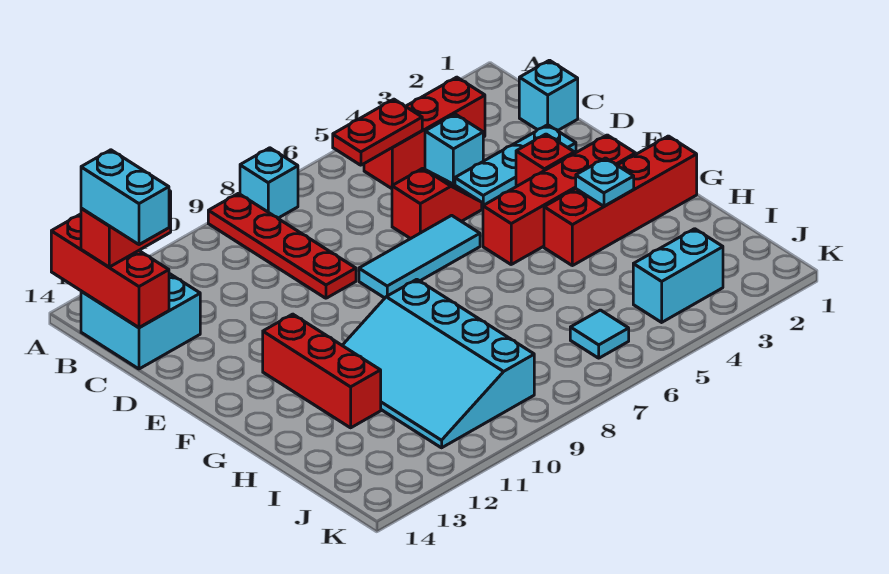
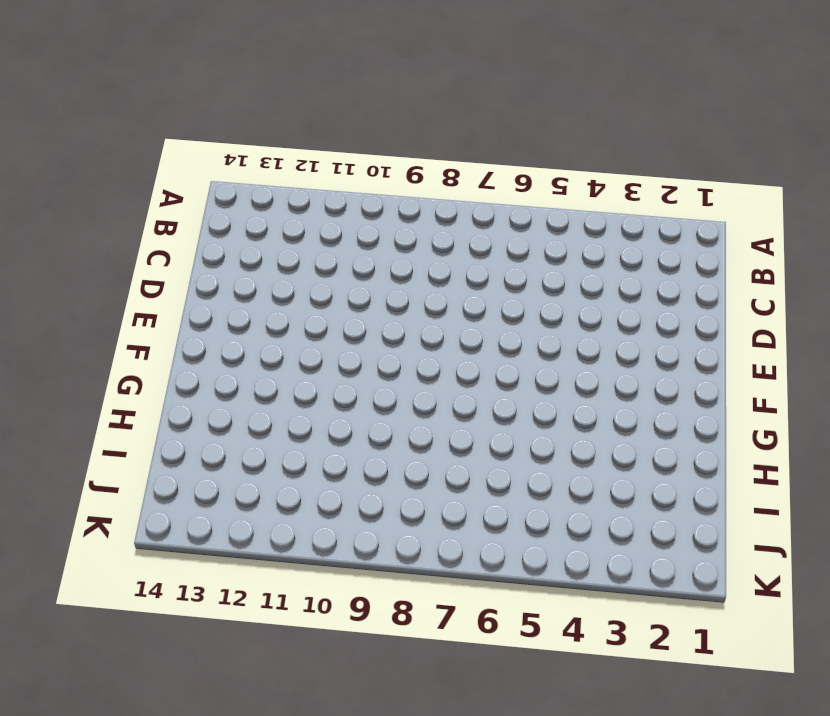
none -> cyan 1x1 brick [240,148,298,218]
none -> red 1x4 plate [208,193,356,298]
none -> red 1x3 brick [364,77,485,189]

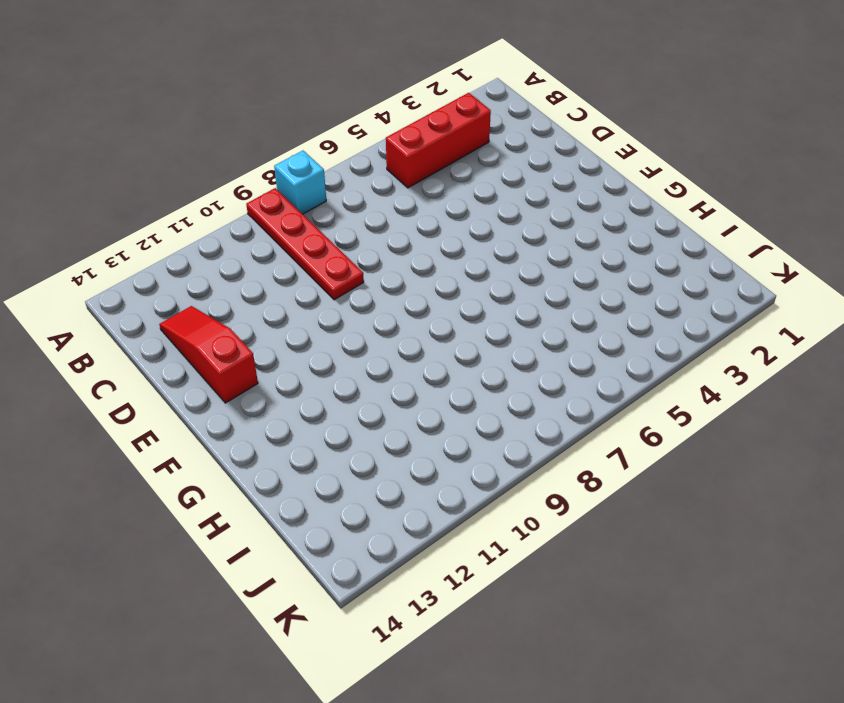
red 1x3 slope [159,306,258,403] -> cyan 2x2 brick [81,274,200,369]
none -> cyan 1x1 brick [519,60,578,131]
none -> cyan 1x1 brick [425,114,483,185]
none -> cyan 1x3 plate [455,125,576,209]

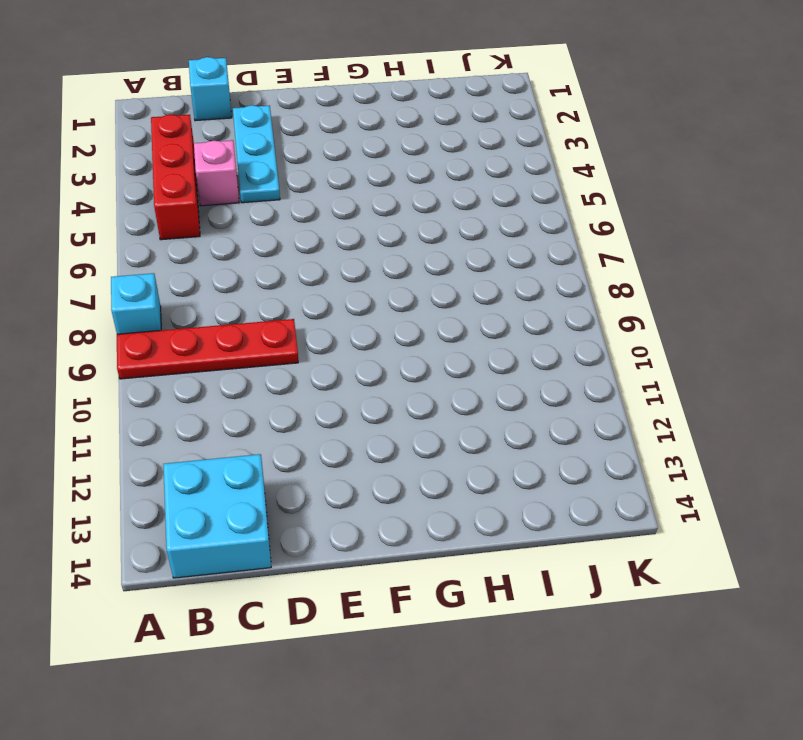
pink 1x1 brick [194,140,239,206] -> cyan 1x1 brick [425,114,483,185]
none -> red 1x2 slope [392,168,482,239]
none -> red 1x1 brick [516,134,574,187]
none -> cyan 1x3 tile [359,215,480,298]

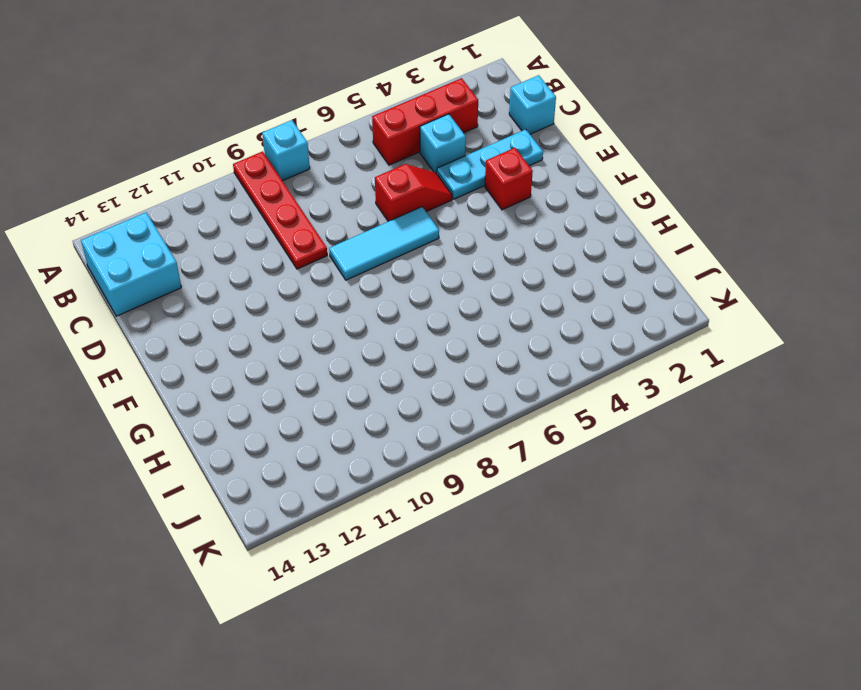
none -> red 1x4 brick [483,135,636,264]
none -> red 1x3 brick [263,314,381,428]
none -> red 1x4 brick [544,136,697,266]

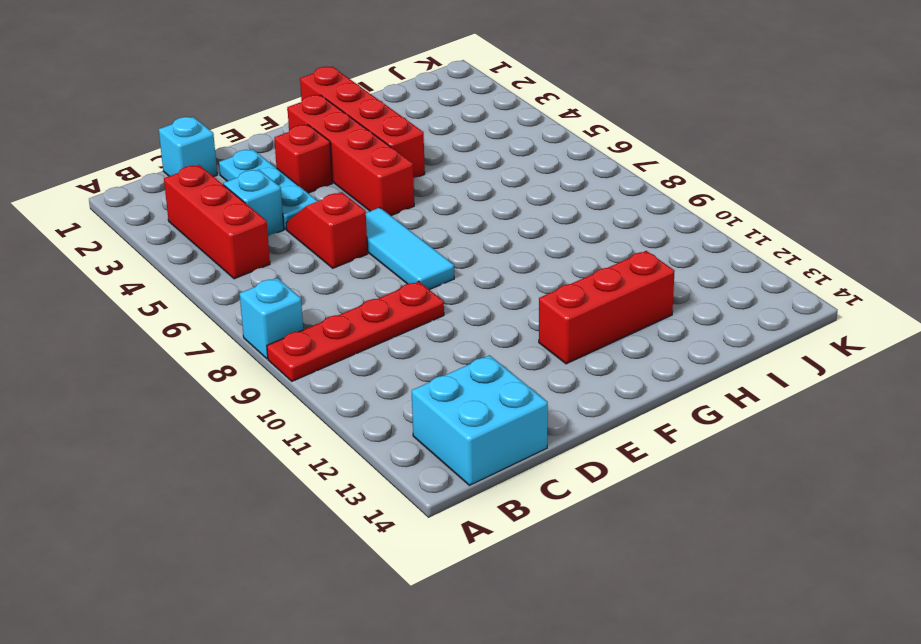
none -> cyan 3x4 slope [342,279,534,448]
none -> cyan 1x2 brick [633,229,723,322]
none -> cyan 1x1 tile [570,310,629,358]

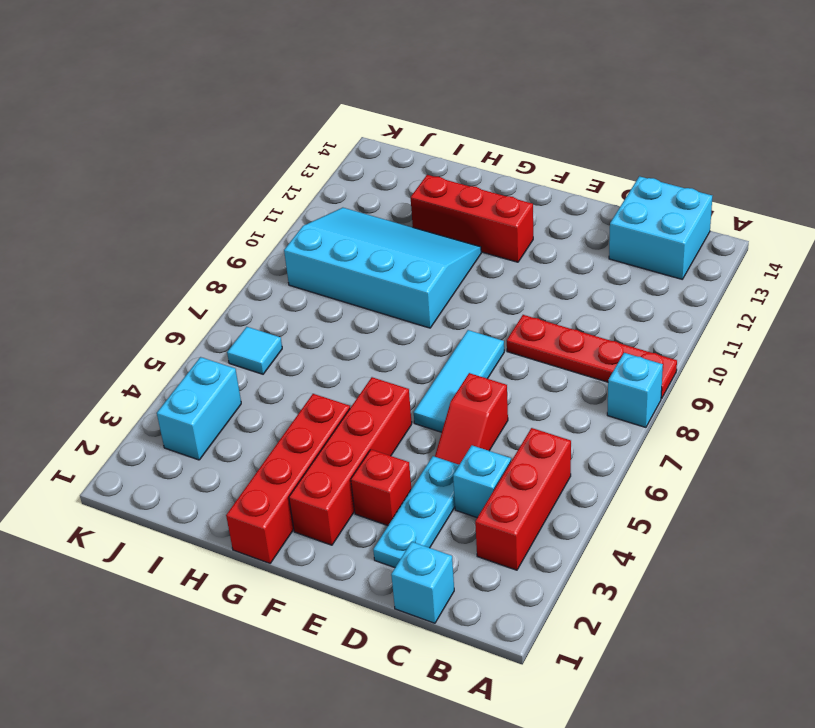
none -> red 1x3 brick [51,214,169,328]
none -> red 1x2 plate [333,99,422,165]
none -> cyan 1x1 plate [576,158,634,206]

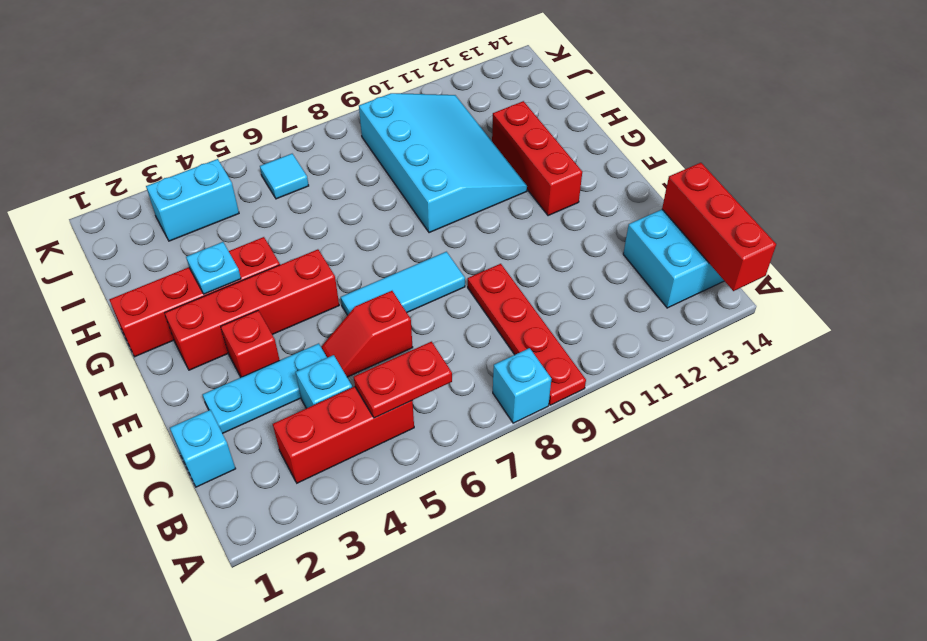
none -> red 1x2 brick [81,191,171,267]
none -> cyan 1x2 brick [81,150,169,245]

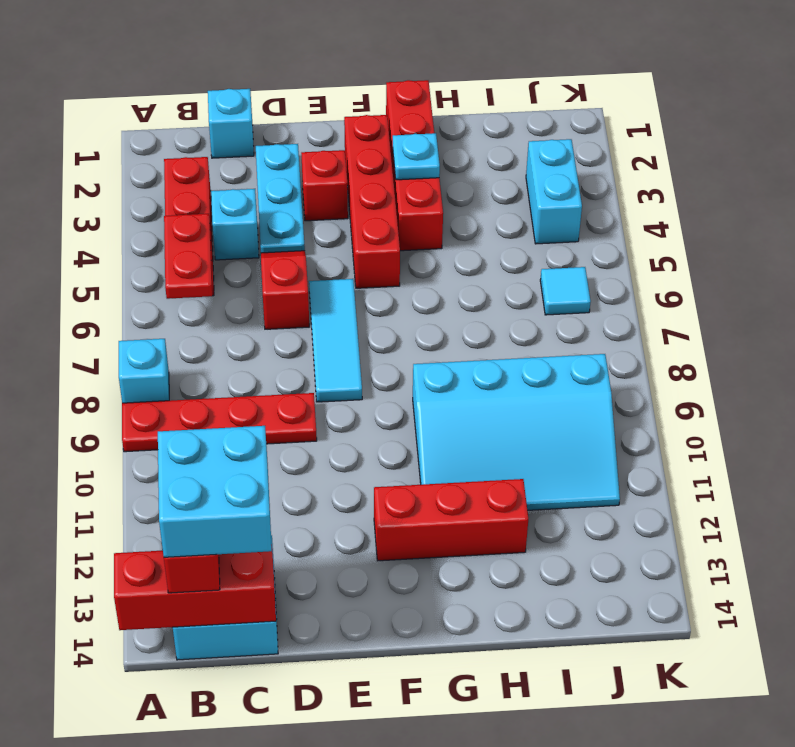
cyan 2x2 brick [158,426,272,557] -> cyan 1x2 brick [81,150,169,245]

